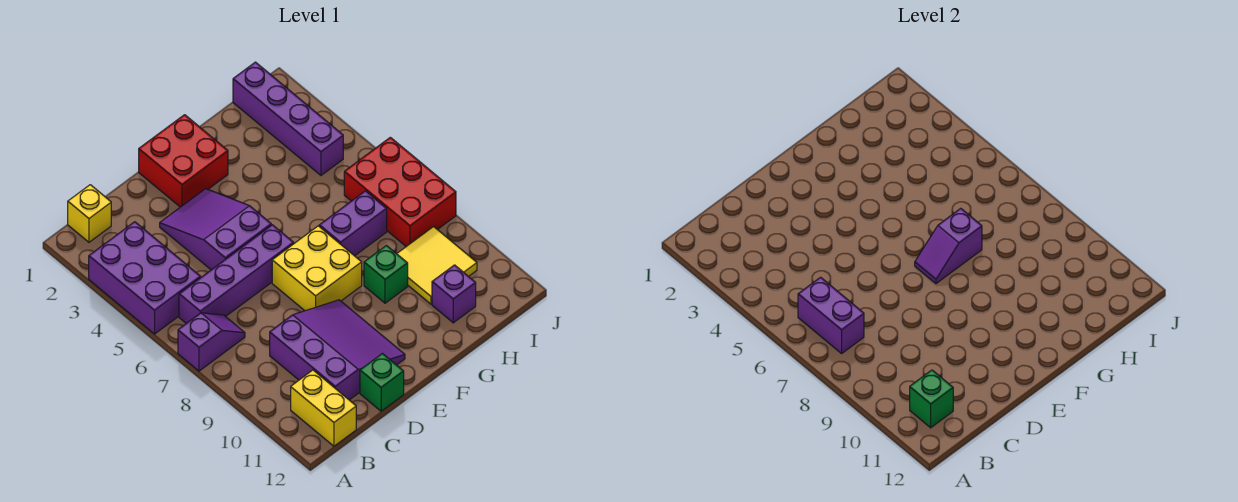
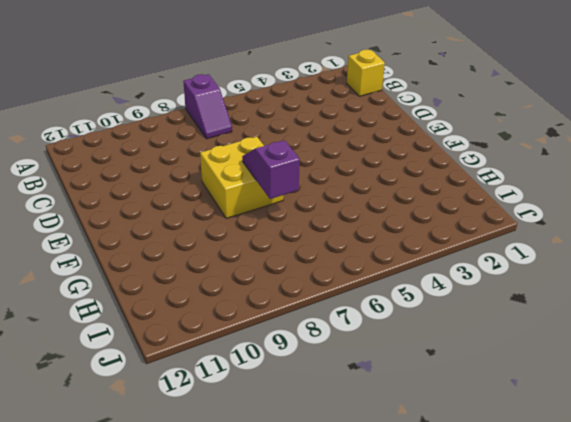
none -> purple 2x3 brick [89,222,201,334]
none -> purple 1x4 brick [179,225,294,323]
none -> yellow 1x2 brick [291,370,356,446]

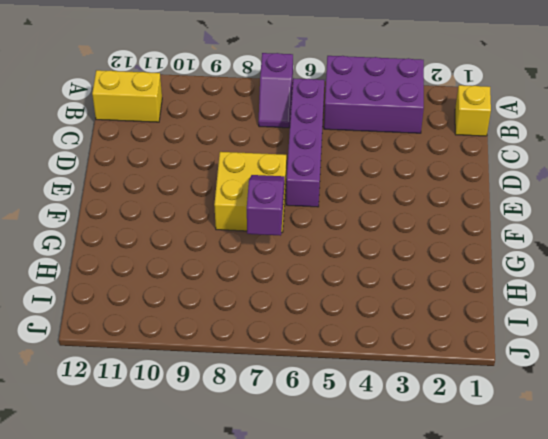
none -> purple 3x3 slope [270,300,405,400]
none -> purple 2x3 slope [160,189,271,270]
none -> green 1x1 brick [360,354,404,411]

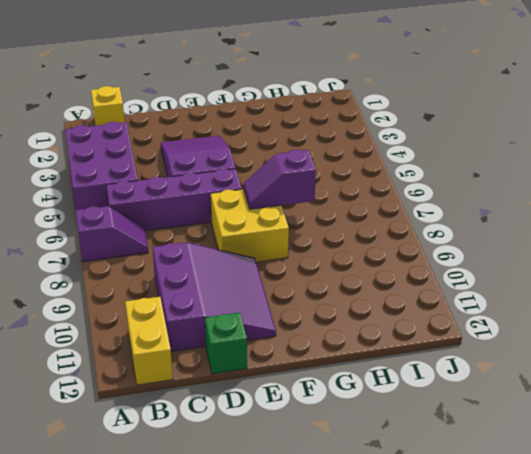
none -> red 2x2 brick [139,115,228,207]
none -> purple 1x2 brick [319,191,387,256]
none -> green 1x1 brick [364,245,408,303]

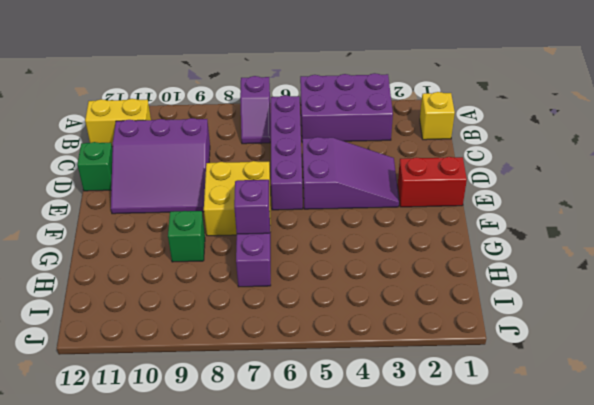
red 1x2 brick [398,157,467,207] -> red 2x2 brick [139,115,228,207]
none -> yellow 2x2 tile [397,227,477,304]
none -> purple 1x1 brick [432,265,476,323]
none -> purple 1x4 brick [233,62,343,175]

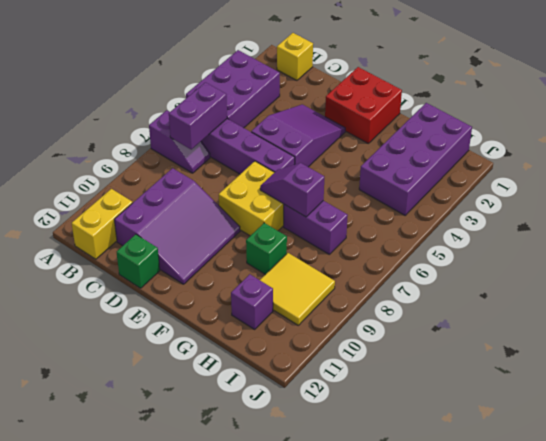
purple 2x4 brick [359,103,472,215] -> purple 1x4 brick [233,62,343,175]
none -> red 2x3 brick [344,137,456,246]
none -> green 1x1 brick [910,370,953,428]

